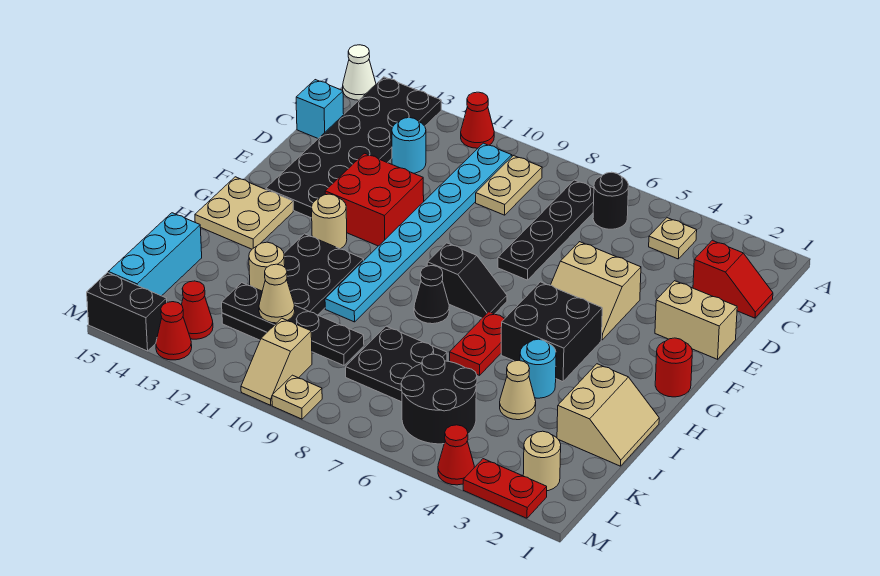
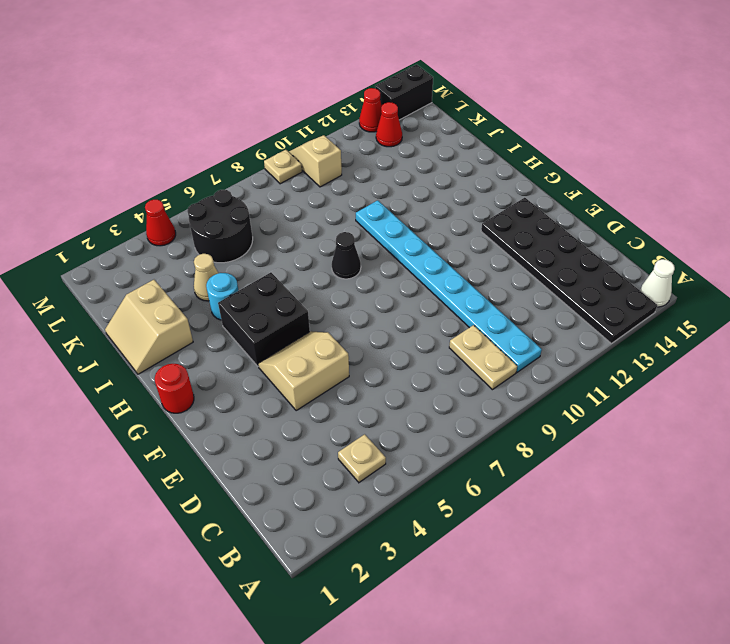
none -> red 1x1 cone [461,92,494,148]
none -> black 1x1 round brick [593,172,629,229]
none -> black 1x4 plate [498,180,594,280]
none -> red 1x2 slope [693,240,773,318]

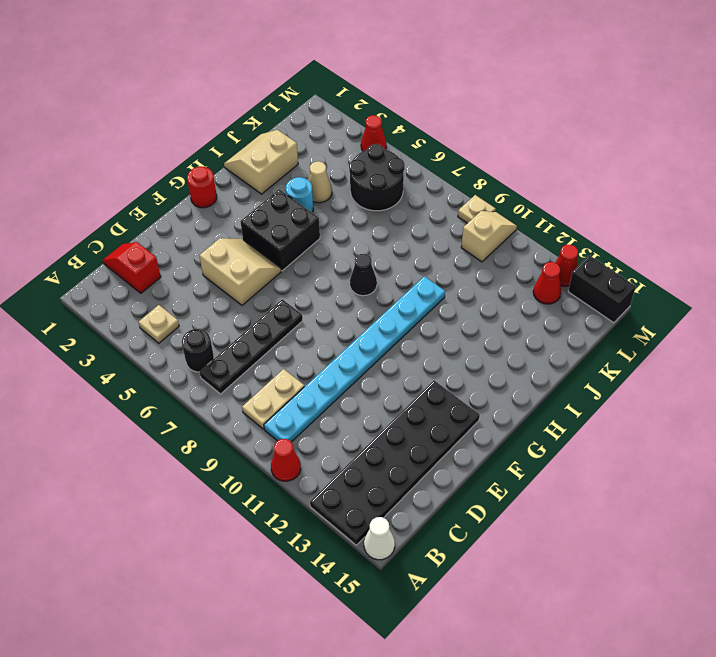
none -> cyan 1x1 round brick [392,118,426,173]
none -> cyan 1x1 brick [296,80,344,138]
none -> tan 1x2 brick [655,281,737,359]
none -> red 2x2 brick [325,153,424,246]

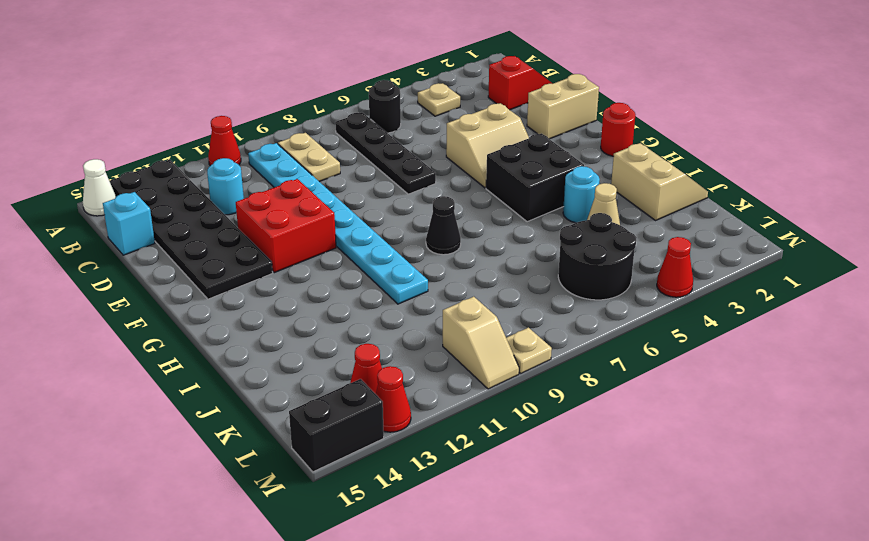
none -> black 1x2 slope [427,243,507,318]
none -> tan 1x1 round brick [312,194,347,249]
none -> tan 2x2 plate [195,177,293,249]
none -> red 1x2 plate [450,312,505,375]

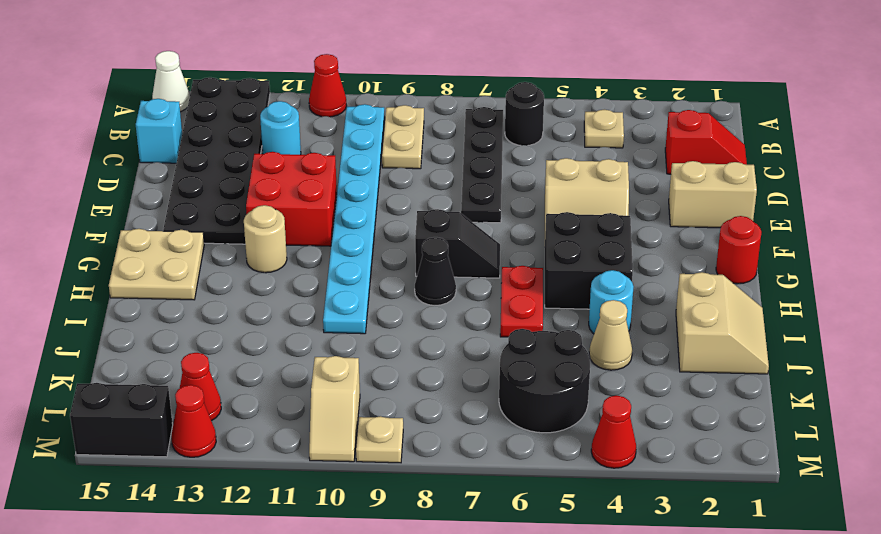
none -> black 2x4 plate [222,234,364,340]
none -> black 2x2 plate [346,326,447,402]
none -> cyan 1x3 brick [108,213,202,296]
none -> tan 1x1 round brick [523,431,561,491]

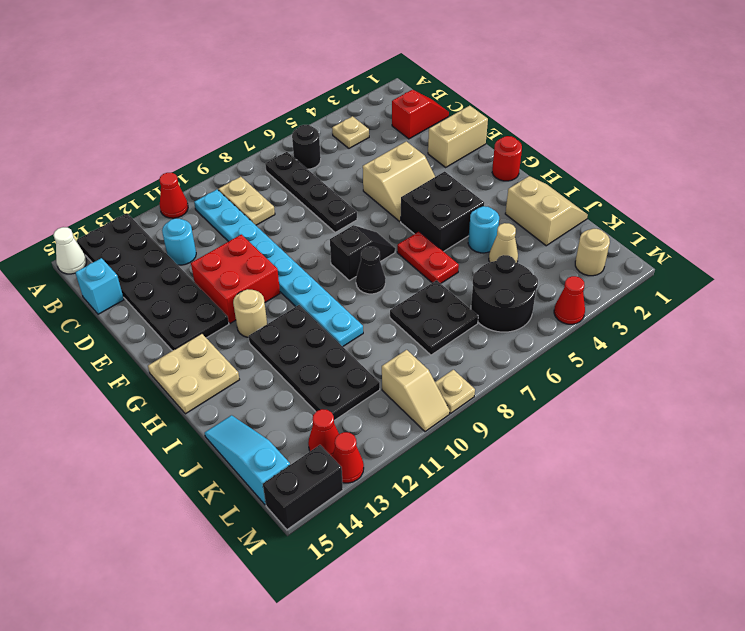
cyan 1x3 slope [205,415,290,505] -> cyan 1x3 brick [108,213,202,296]
none -> red 1x2 plate [463,459,547,518]
none -> tan 1x1 round brick [249,242,285,291]
none -> black 1x4 plate [222,283,364,365]
none -> tan 1x1 cone [259,264,295,323]

